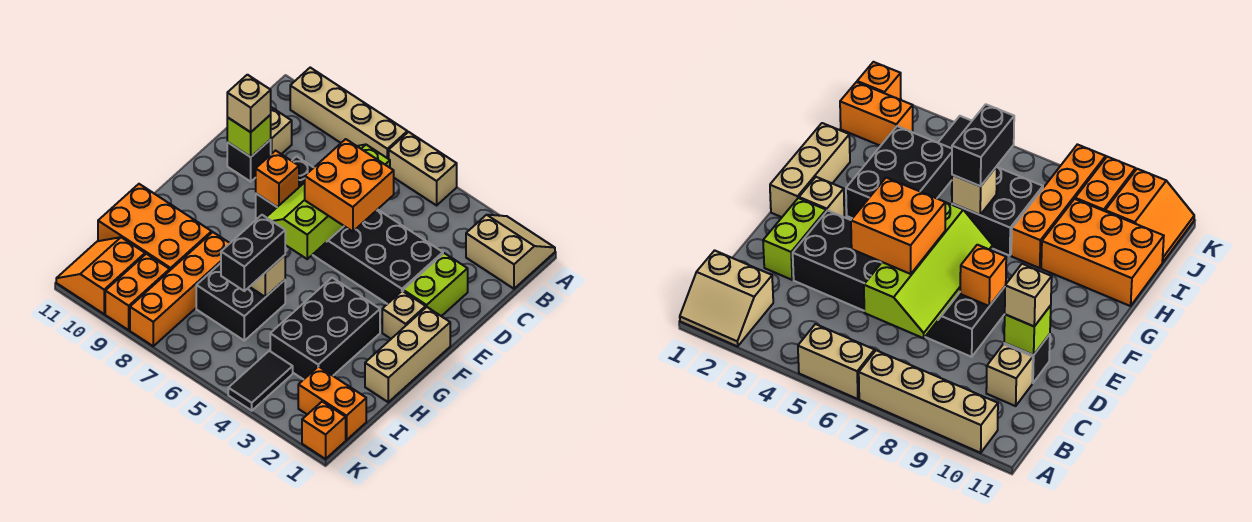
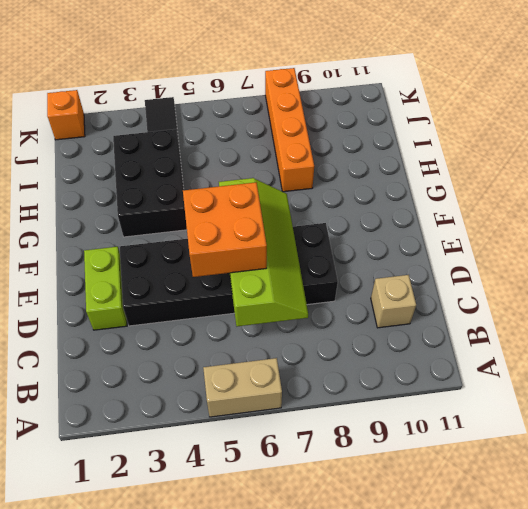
none -> tan 2x2 slope [466,215,555,289]
none -> tan 1x4 brick [290,68,407,159]
none -> black 1x1 brick [227,140,271,182]

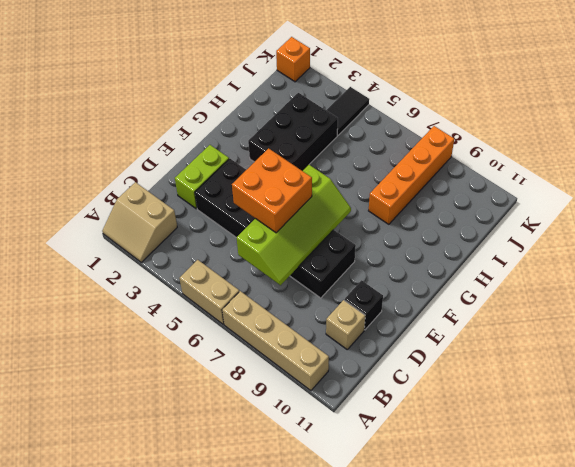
none -> tan 1x3 brick [365,307,450,402]
none -> tan 1x1 brick [382,291,426,339]
none -> black 2x2 brick [196,263,285,341]

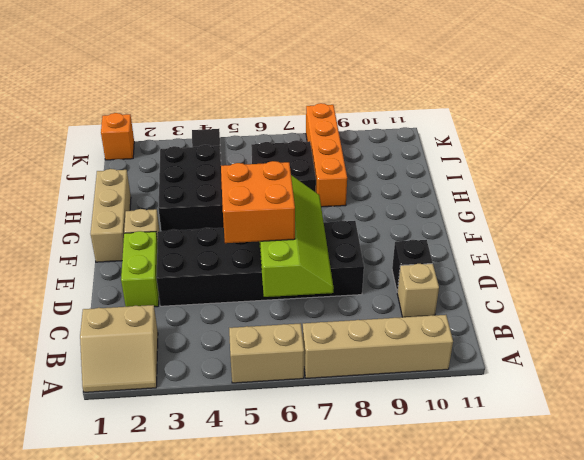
none -> orange 2x3 brick [98,184,212,270]
none -> orange 1x2 brick [298,366,366,440]
none -> orange 1x2 brick [105,254,170,330]

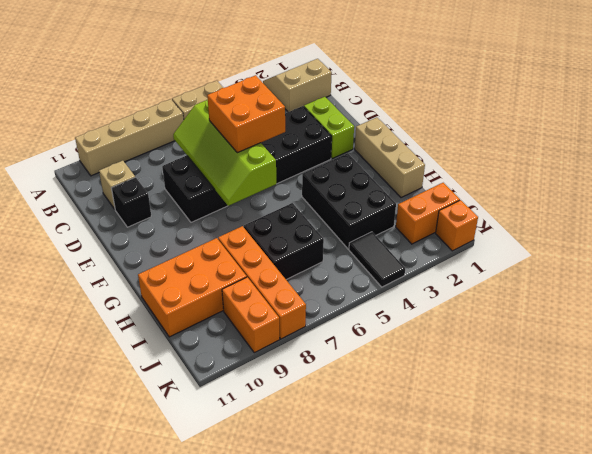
none -> tan 1x1 brick [382,291,426,339]
none -> orange 2x2 slope [56,237,145,314]
none -> lime 1x1 brick [227,115,271,157]

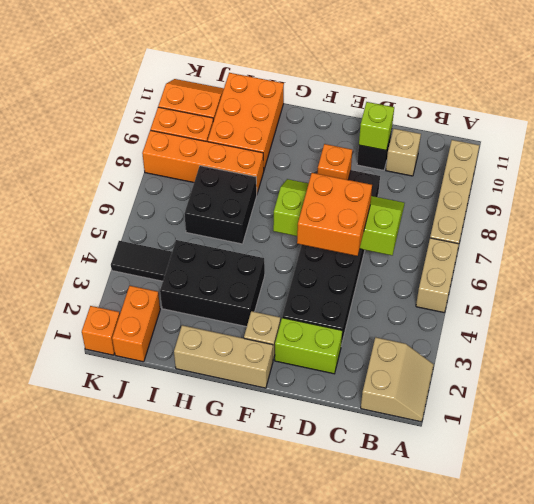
none -> tan 1x1 brick [250,255,285,297]
none -> tan 1x1 brick [227,75,271,132]
none -> black 1x2 brick [221,215,285,291]

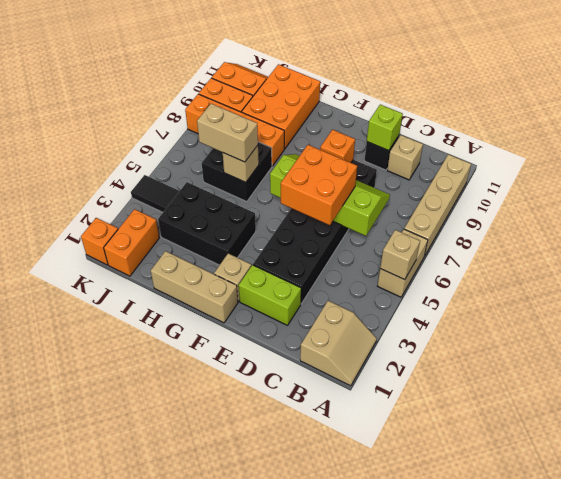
tan 1x1 brick [380,230,420,280] -> tan 1x1 brick moved to [227,75,271,132]
tan 1x2 brick [197,104,258,162] -> black 1x2 brick [221,215,285,291]

